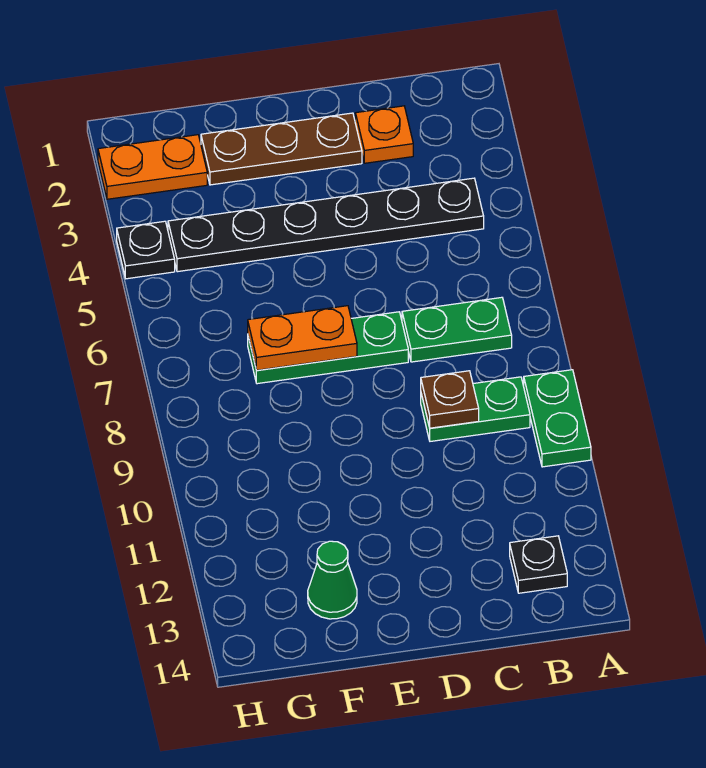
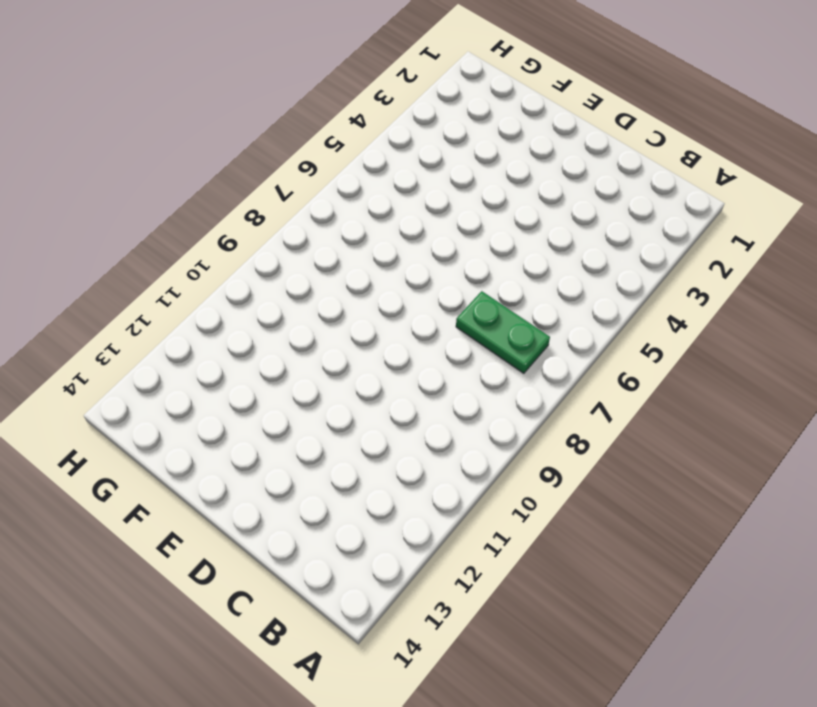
none -> green 1x2 plate [524,370,591,467]
none -> black 1x6 plate [168,178,484,272]
none -> green 1x2 plate [421,377,530,441]

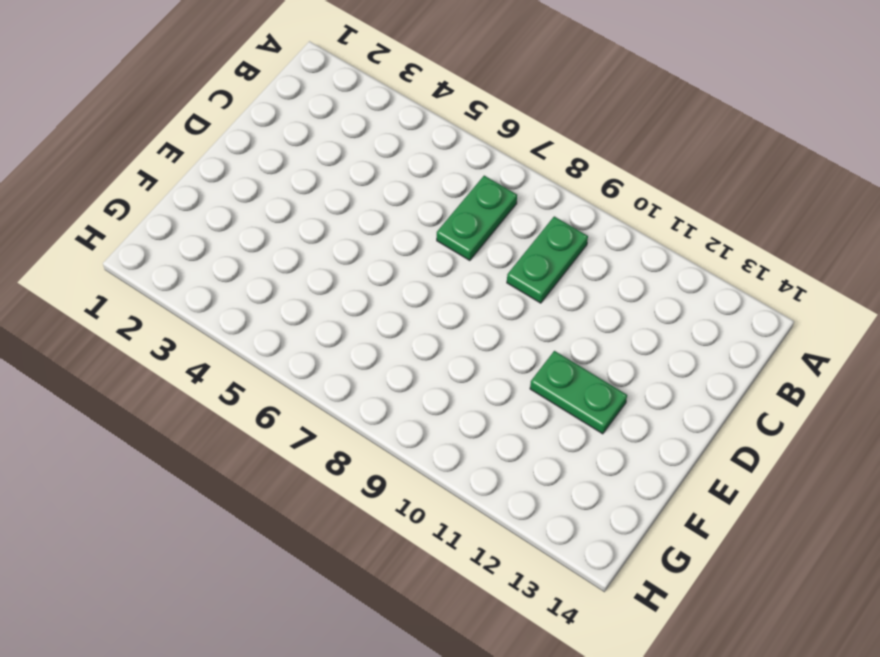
green 1x2 plate [530,351,627,434] -> green 1x2 plate moved to [524,370,591,467]
none -> black 1x6 plate [168,178,484,272]
none -> black 1x1 plate [510,536,567,593]
none -> orange 1x1 plate [355,106,413,163]

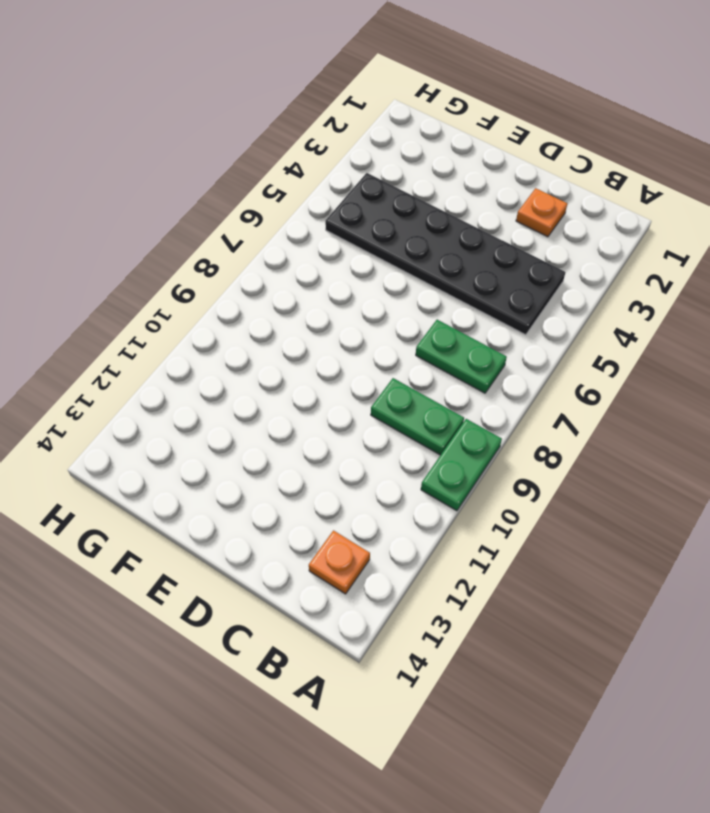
black 2x6 plate [325,173,566,335] -> black 1x6 plate [168,178,484,272]
orange 1x1 plate [309,531,370,594] -> black 1x1 plate [510,536,567,593]
none -> brown 1x3 plate [201,113,362,185]
none -> green 1x3 plate [248,312,408,384]
none -> green 1x1 cone [308,541,357,619]

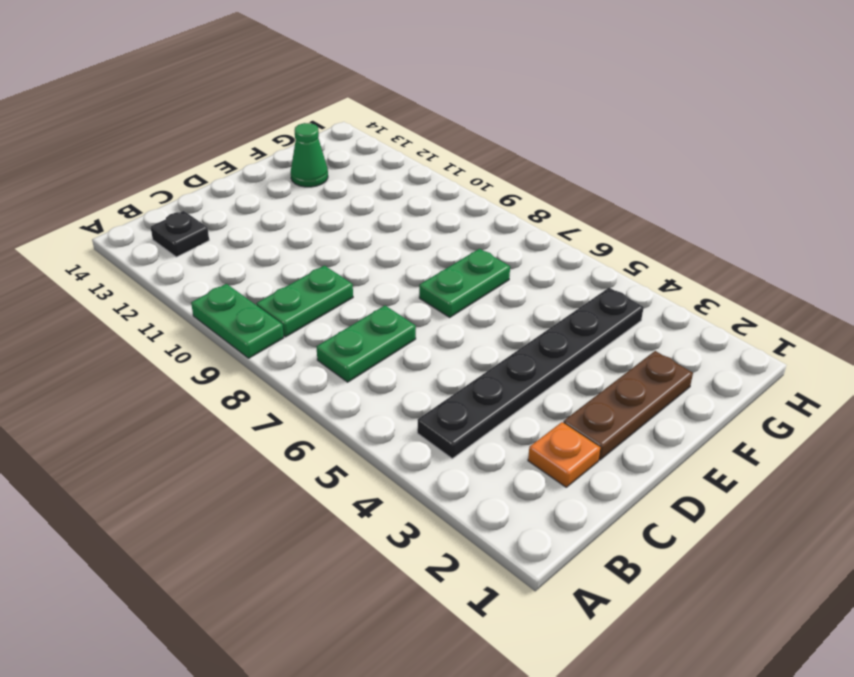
green 1x2 plate [419,249,510,317] -> green 1x3 plate [248,312,408,384]
none -> orange 1x2 plate [98,135,207,199]
none -> black 1x1 plate [117,221,175,279]
none -> brown 1x1 plate [421,371,479,428]

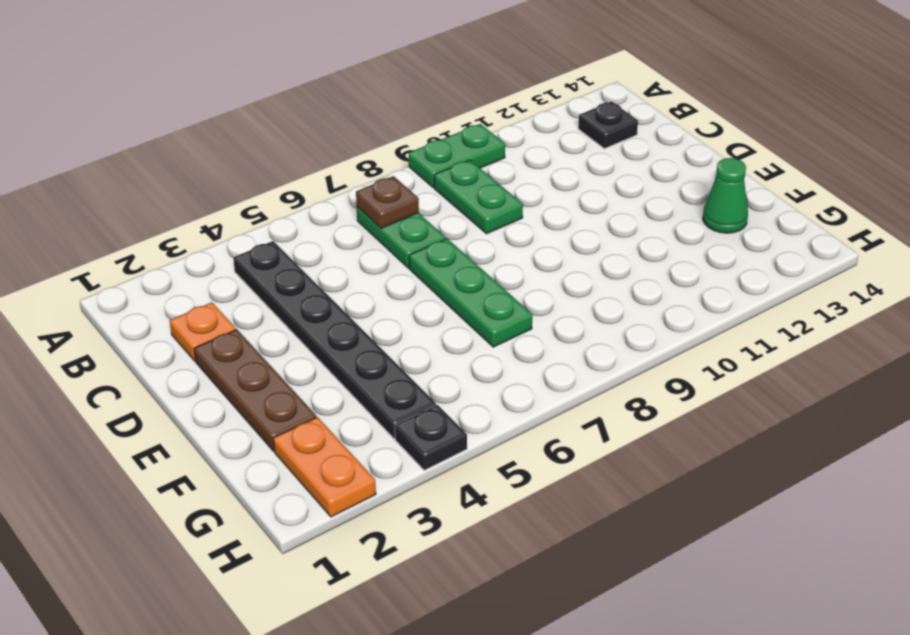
brown 1x1 plate [356,176,419,228] -> brown 1x1 plate moved to [421,371,479,428]
none -> orange 1x2 plate [248,306,357,370]

